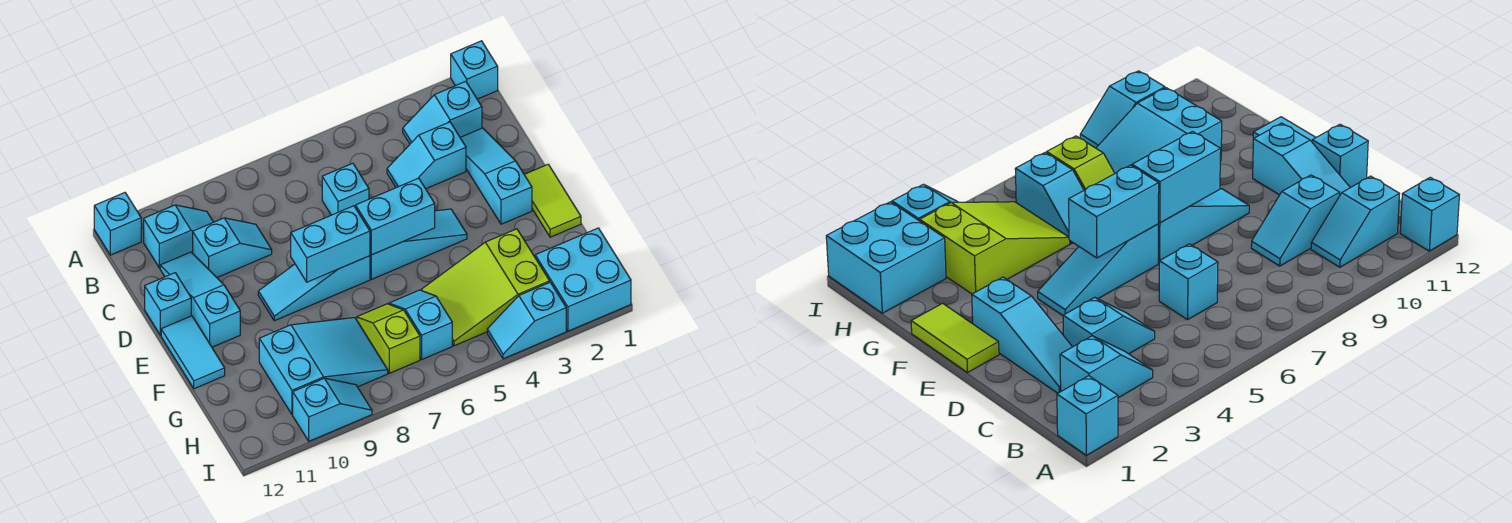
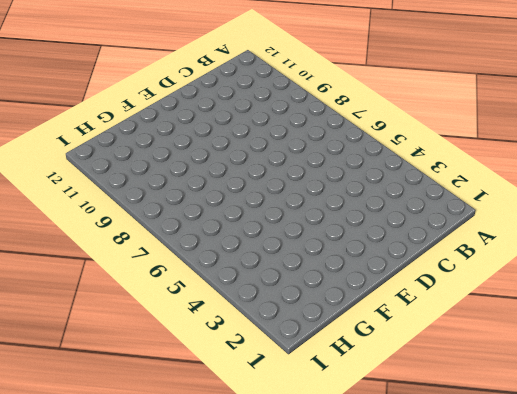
none -> cyan 1x1 brick [451,41,498,99]
none -> cyan 1x1 brick [94,193,141,255]
none -> cyan 1x2 slope [403,81,482,144]

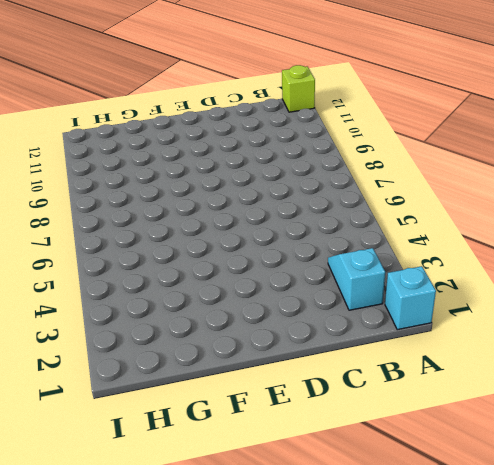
lime 1x1 brick [282,65,315,112] -> cyan 1x1 brick [94,193,141,255]
none -> cyan 1x2 slope [144,205,213,268]
none -> cyan 1x3 slope [460,128,532,224]
none -> cyan 1x2 slope [387,122,466,189]

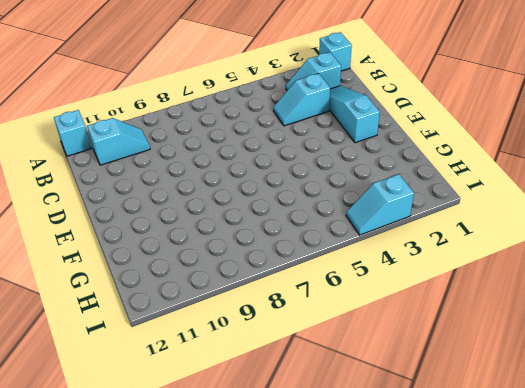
none -> cyan 1x1 brick [322,163,369,215]
none -> cyan 1x2 slope [193,218,272,277]
none -> cyan 1x3 slope [160,252,240,347]

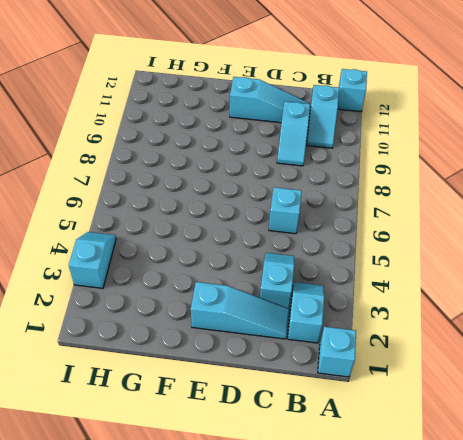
none -> cyan 1x1 brick [145,273,191,335]
none -> lime 1x2 tile [524,164,581,237]
none -> cyan 1x3 slope [370,209,467,279]

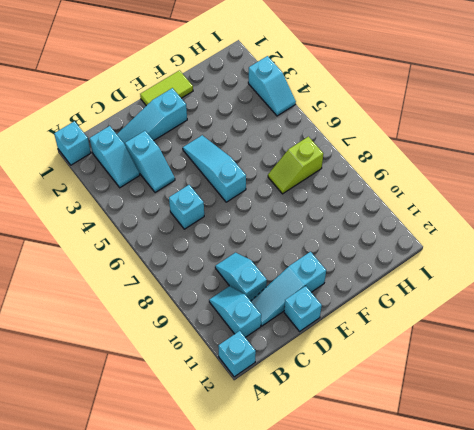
none -> cyan 1x3 slope [258,256,370,321]
none -> cyan 1x2 tile [161,316,225,389]
none -> lime 2x3 slope [421,229,550,346]

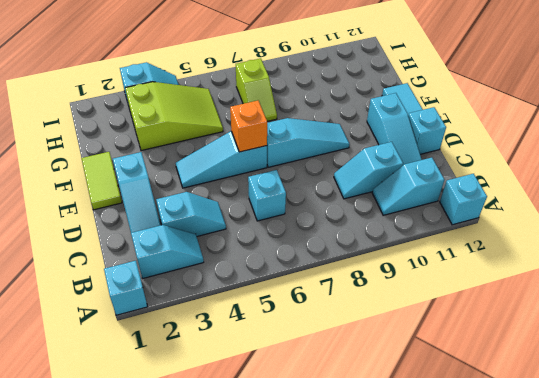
orange 1x1 brick [230,101,267,152] -> cyan 1x2 brick [356,178,435,255]
none -> cyan 1x2 slope [389,290,452,359]
none -> cyan 2x3 slope [259,318,388,415]
none -> cyan 2x2 brick [535,228,631,331]

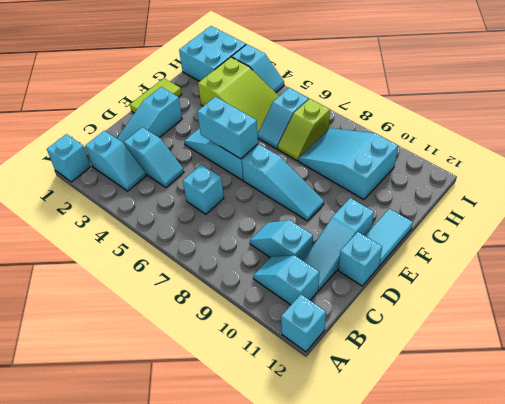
none -> cyan 1x2 slope [293,378,372,441]
none -> cyan 1x2 brick [291,206,370,282]

